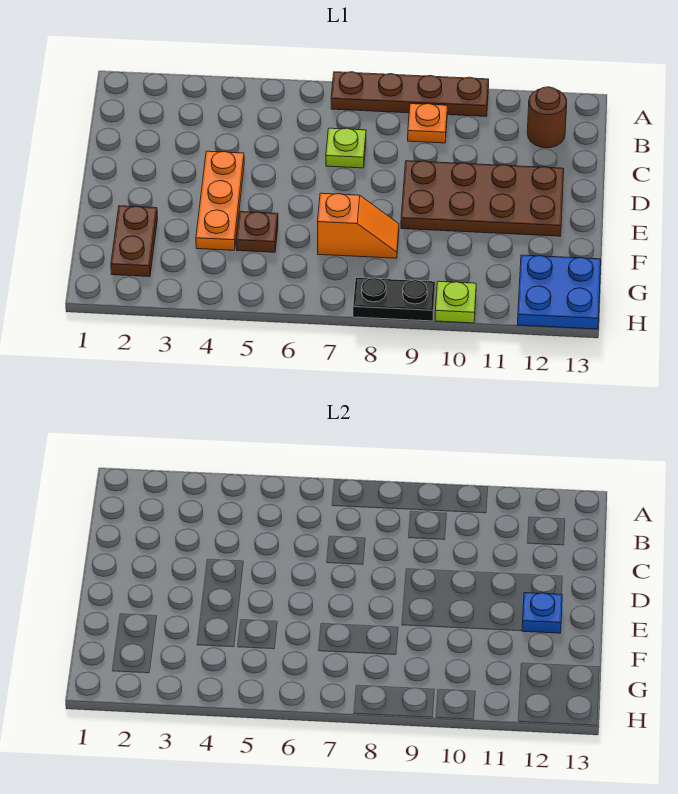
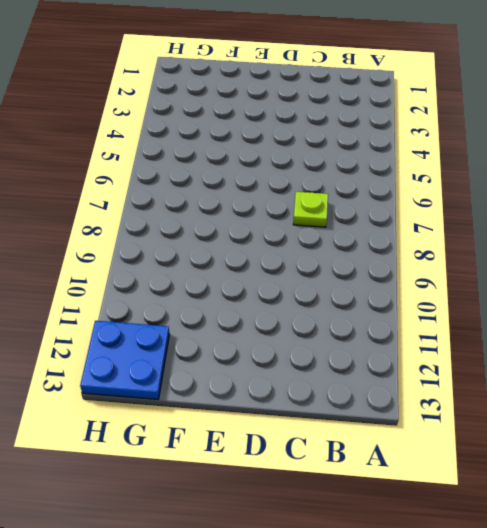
none -> brown 1x4 plate [331,72,489,116]
none -> orange 1x1 plate [408,104,448,143]
none -> brown 1x1 round brick [527,87,567,148]

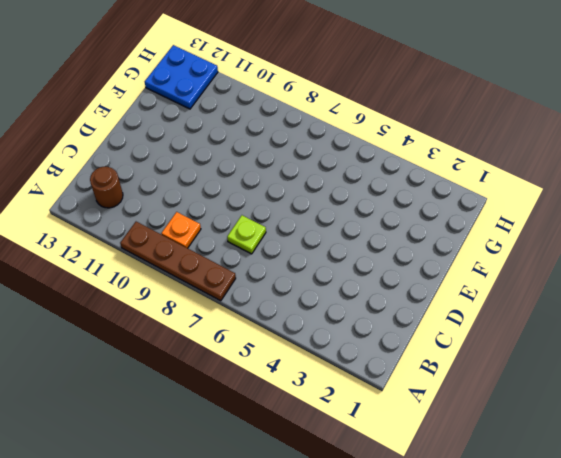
none -> orange 1x3 plate [196,151,244,250]
none -> brown 2x4 plate [401,161,564,236]
none -> brown 1x2 plate [111,206,158,277]

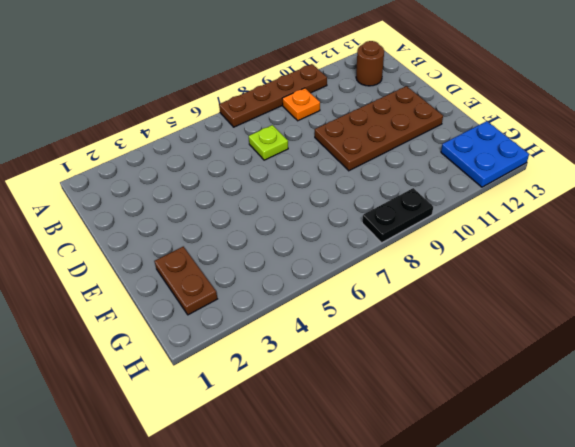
none -> orange 1x3 plate [196,151,244,250]
none -> brown 1x1 plate [236,212,278,252]
none -> orange 1x2 slope [318,193,399,258]

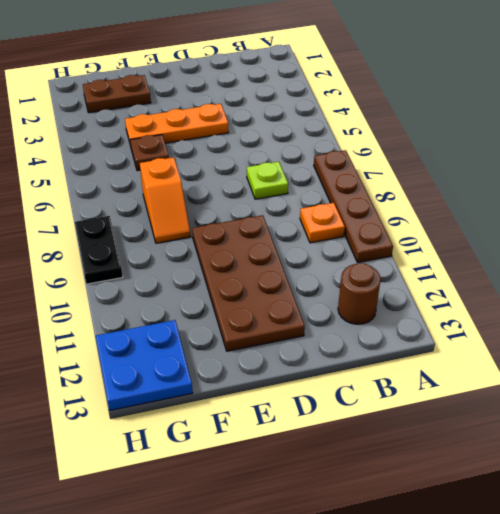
none -> lime 1x1 plate [435,281,476,323]
none -> blue 1x1 plate [522,593,562,633]

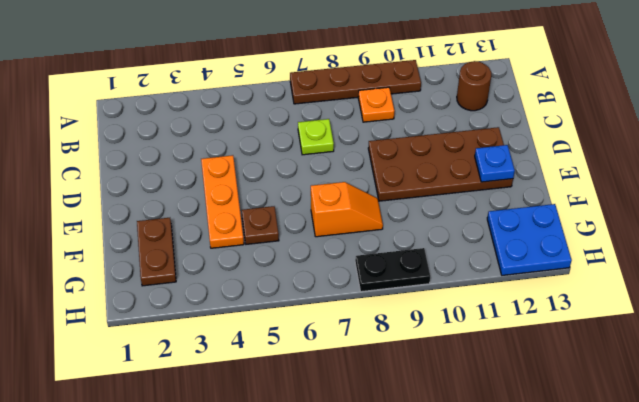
none -> lime 1x1 plate [435,281,476,323]

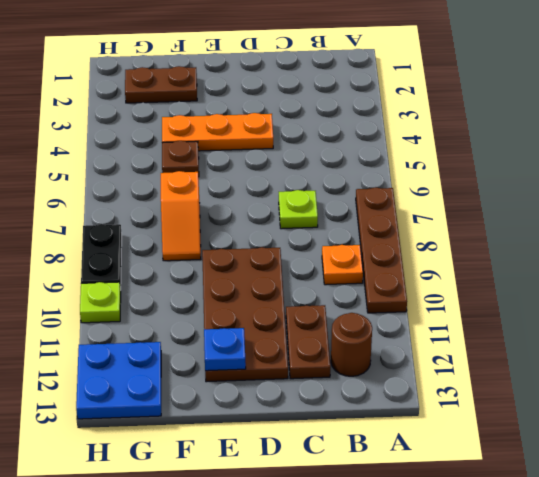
brown 1x2 plate [286,305,330,379] -> none

